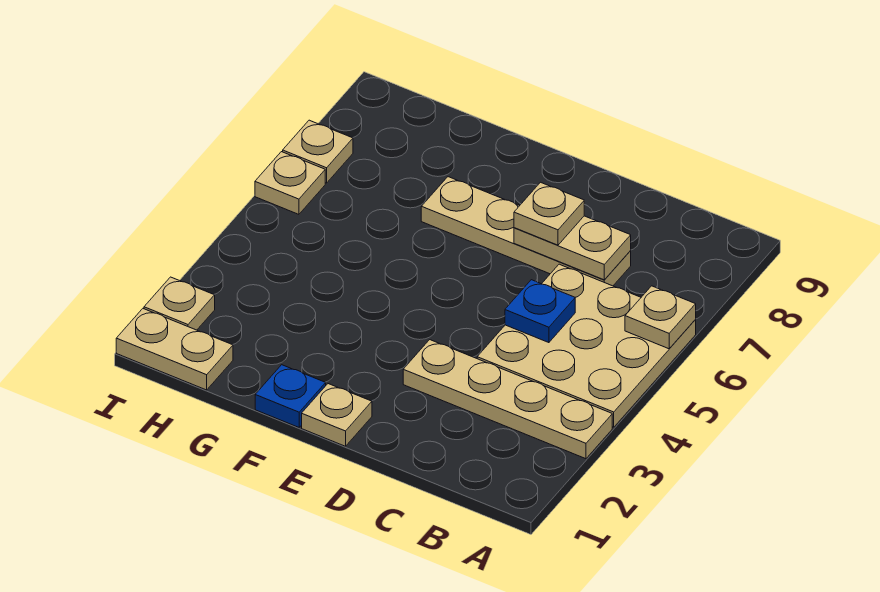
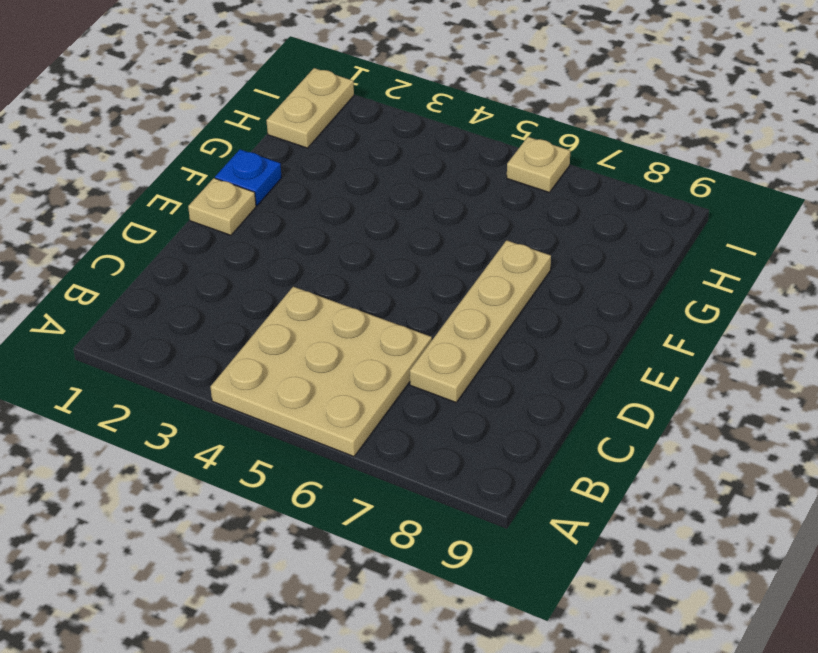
none -> tan 1x4 plate [403,340,612,459]
none -> tan 1x1 plate [144,277,215,330]
none -> tan 1x1 plate [283,120,353,183]

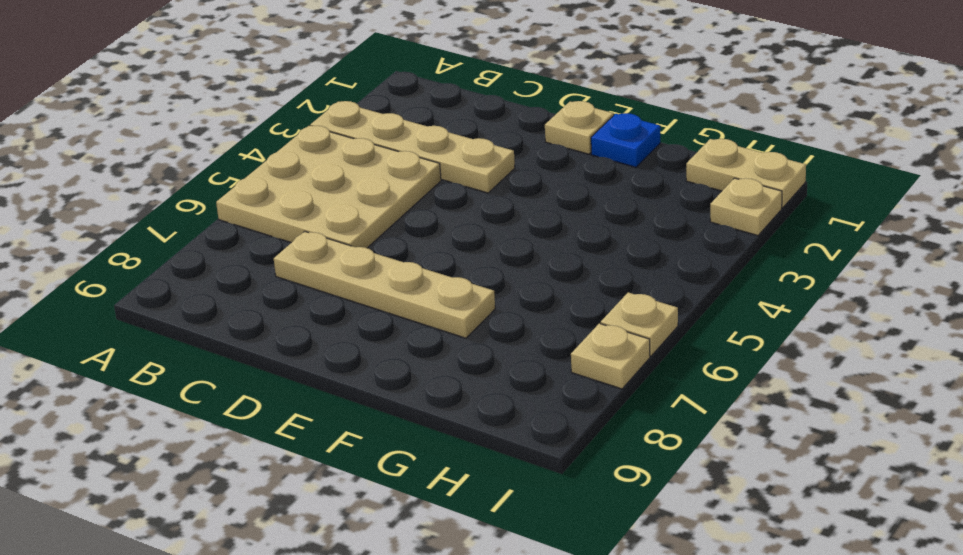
none -> tan 1x1 plate [625,286,696,349]
none -> blue 1x1 plate [505,280,575,343]
none -> tan 1x2 plate [514,216,631,280]

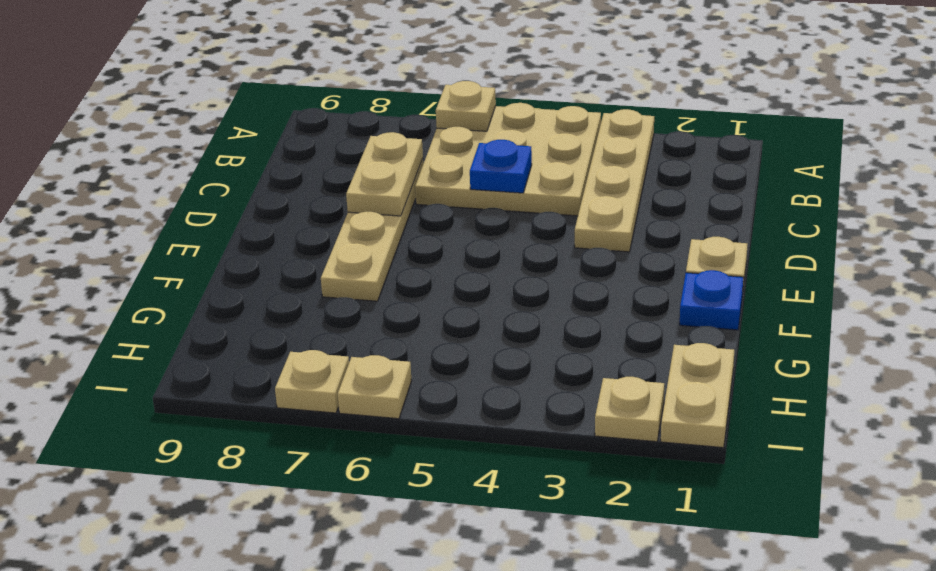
none -> tan 1x1 plate [514,182,584,245]

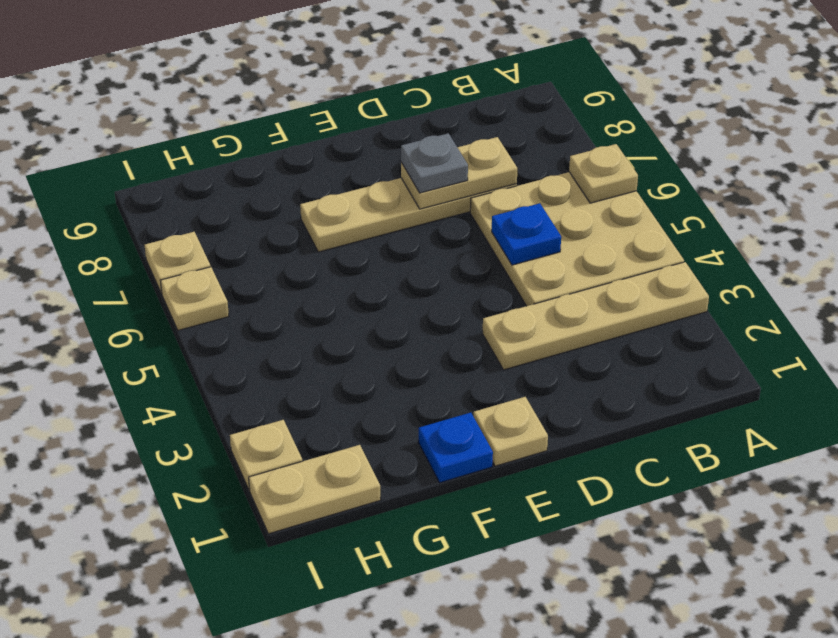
grey 1x1 plate [401,133,468,193] -> tan 1x1 plate [514,182,584,245]

